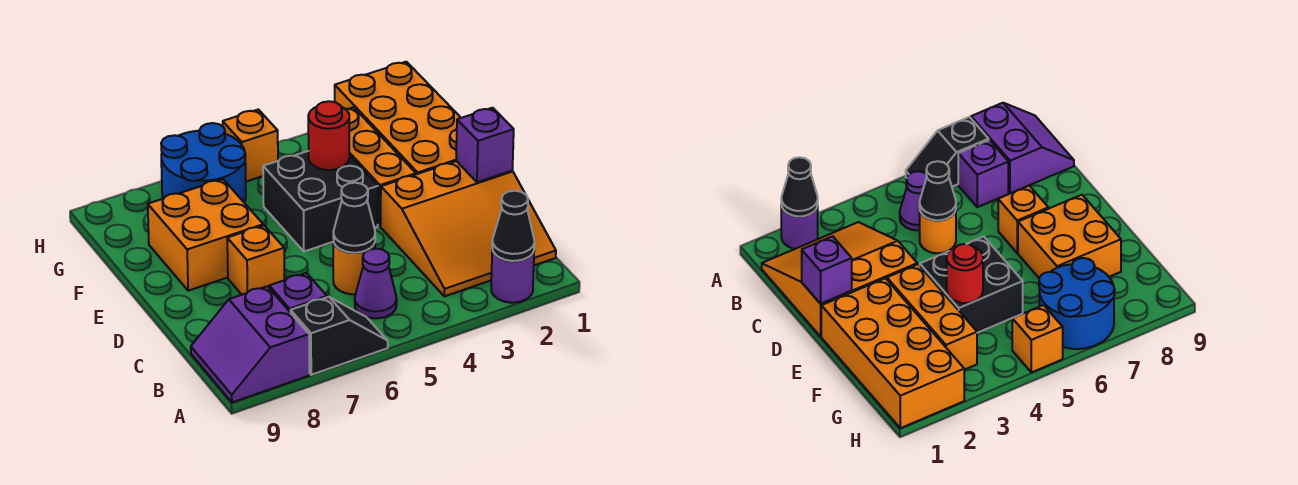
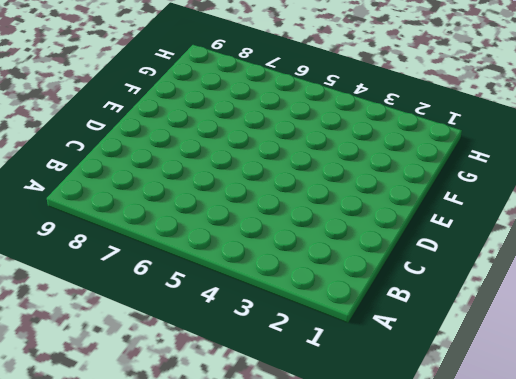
none -> purple 1x1 round brick [491,249,534,303]
none -> black 1x2 slope [291,297,388,375]
none -> purple 2x2 slope [191,286,309,402]

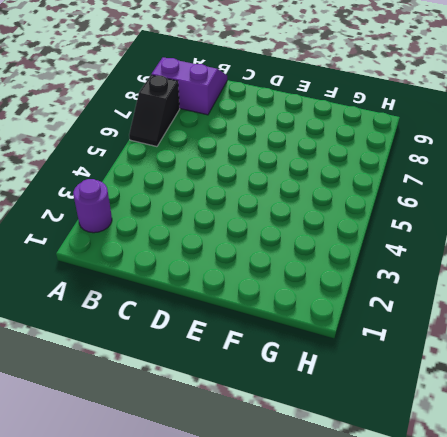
none -> orange 3x3 slope [381,161,556,296]
none -> purple 1x1 cone [355,249,397,318]
none -> purple 1x1 brick [269,273,327,313]

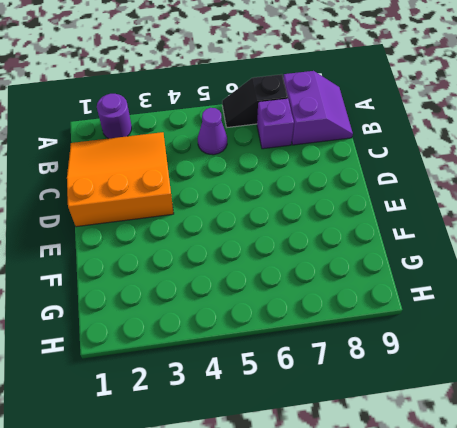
none -> orange 1x1 round brick [333,239,375,294]
none -> orange 1x1 brick [227,225,284,295]
none -> orange 2x4 brick [335,62,461,174]

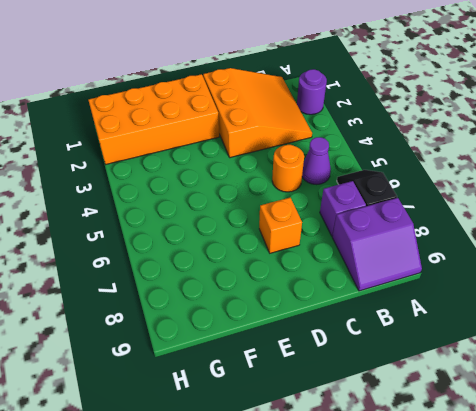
none -> orange 1x3 brick [346,107,416,226]
none -> black 2x2 brick [263,151,378,251]
none -> orange 2x2 brick [148,179,263,291]

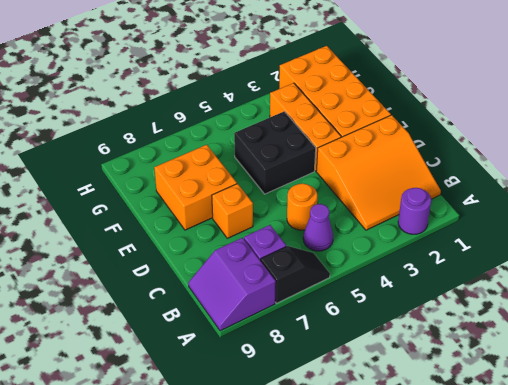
none -> blue 2x2 round brick [161,123,246,202]
none -> orange 1x1 brick [223,109,278,182]
none -> black 1x1 cone [492,191,534,261]

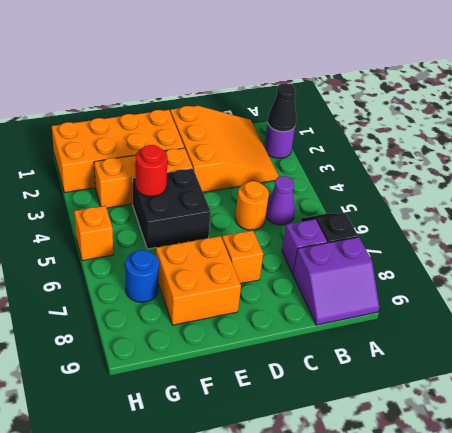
blue 1x1 round brick [125,250,159,302] -> blue 2x2 round brick [161,123,246,202]
none -> black 1x1 cone [333,183,375,253]
none -> purple 1x1 brick [456,108,514,182]

